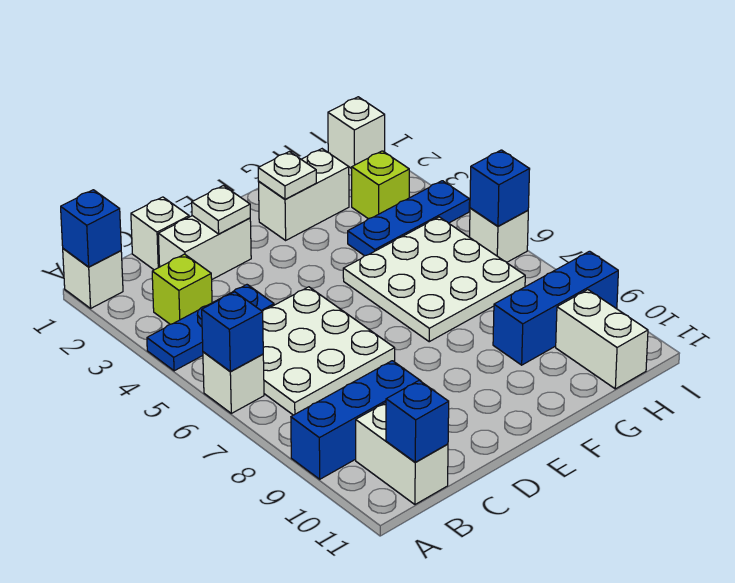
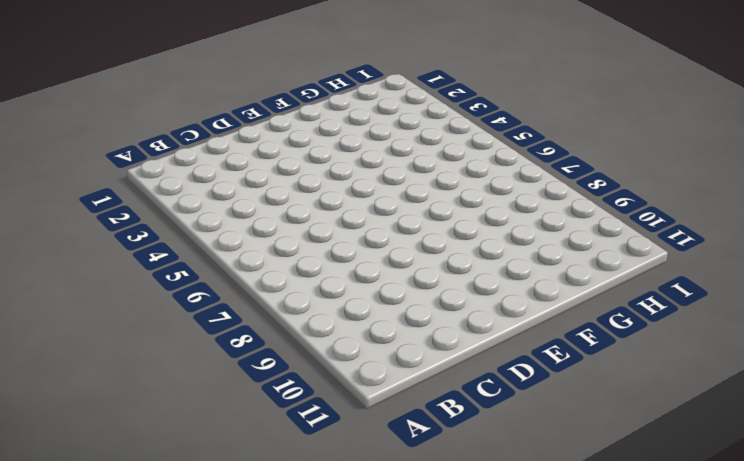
none -> white 1x1 brick [63,249,123,308]
none -> blue 1x3 plate [147,285,274,371]
none -> white 1x1 brick [203,352,264,413]

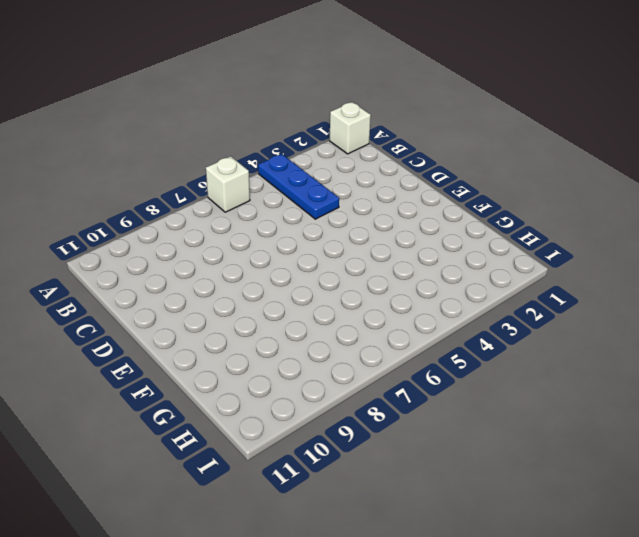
none -> blue 1x3 brick [291,361,419,479]
none -> lime 1x1 brick [152,254,212,324]
none -> white 3x3 plate [262,287,395,415]

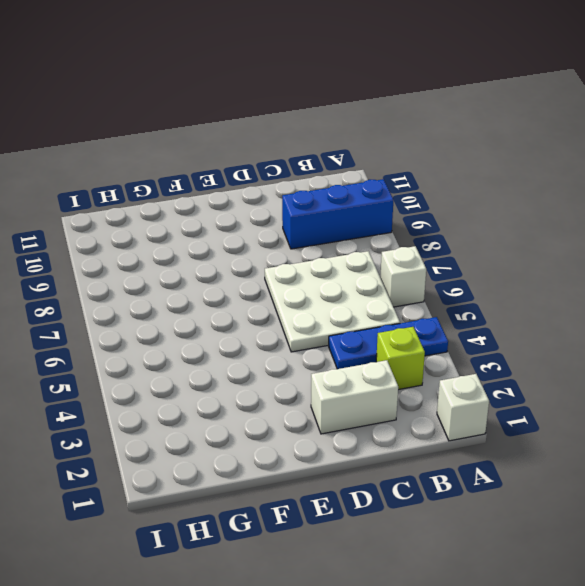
none -> white 1x2 brick [356,403,448,504]
none -> white 1x1 brick [131,197,189,270]
none -> white 1x2 brick [259,149,349,240]

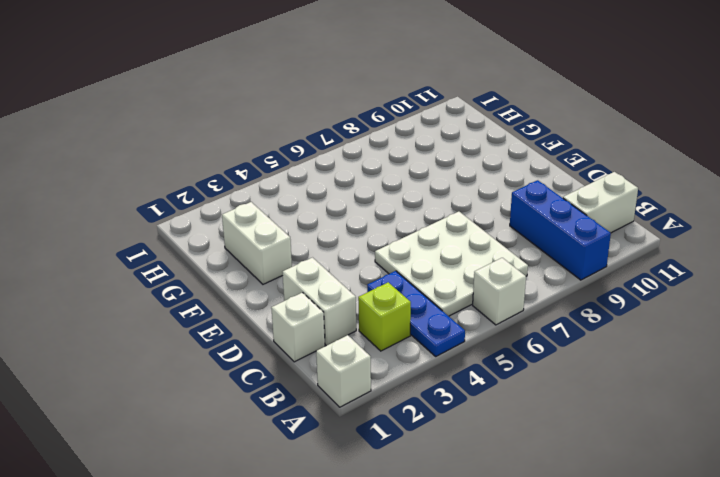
none -> white 3x3 plate [343,217,525,342]
none -> blue 1x3 plate [348,181,470,256]
none -> blue 1x3 brick [493,251,618,365]

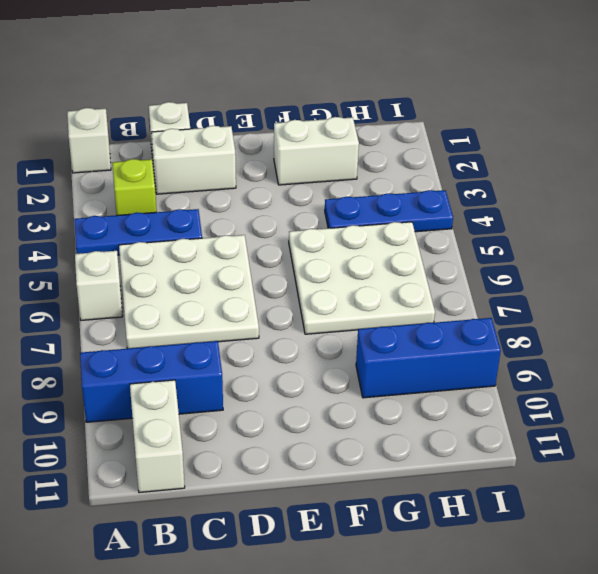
none -> lime 1x1 brick [352,151,409,219]
none -> white 1x2 brick [556,290,648,389]
none -> white 1x1 brick [328,97,385,169]

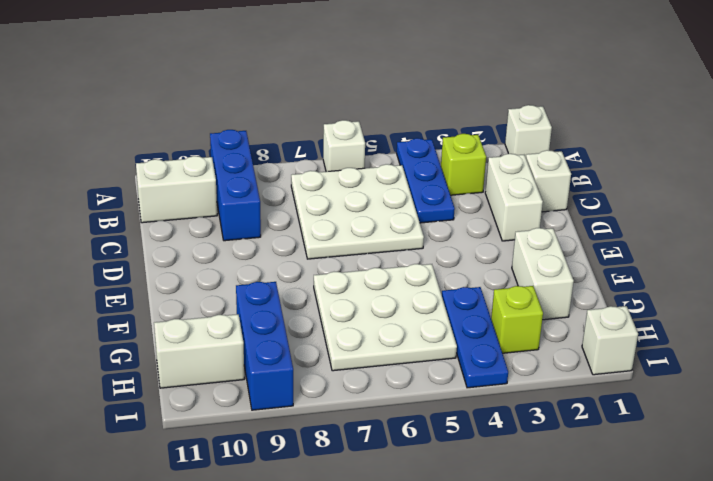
none -> white 1x1 brick [470,208,528,262]
none -> blue 1x1 brick [61,190,121,267]
none -> blue 1x1 brick [202,292,263,371]

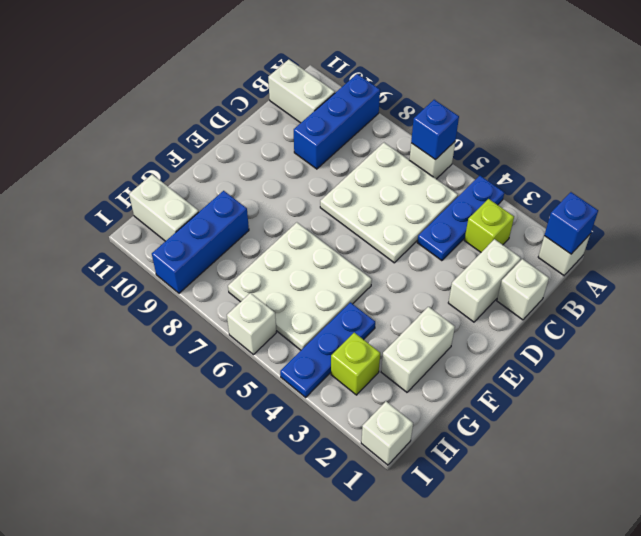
none -> blue 1x1 brick [386,380,449,462]
none -> white 1x1 plate [192,186,250,234]
none -> white 1x1 plate [258,152,316,199]

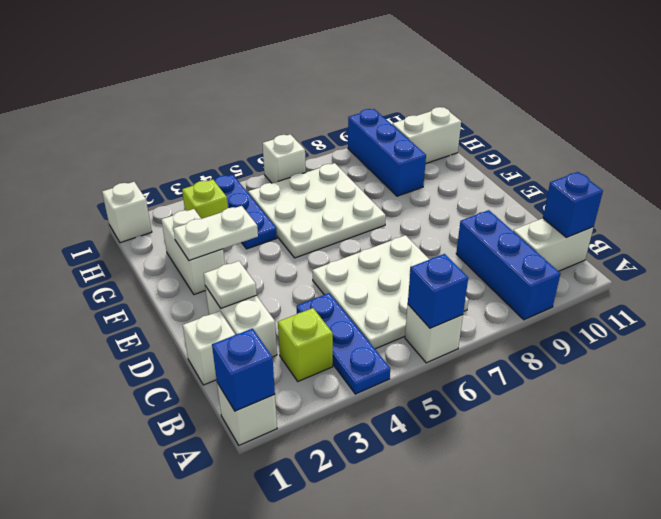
white 1x2 plate [173,206,258,261] -> white 1x1 plate [258,152,316,199]
none -> blue 1x1 brick [470,150,530,226]

